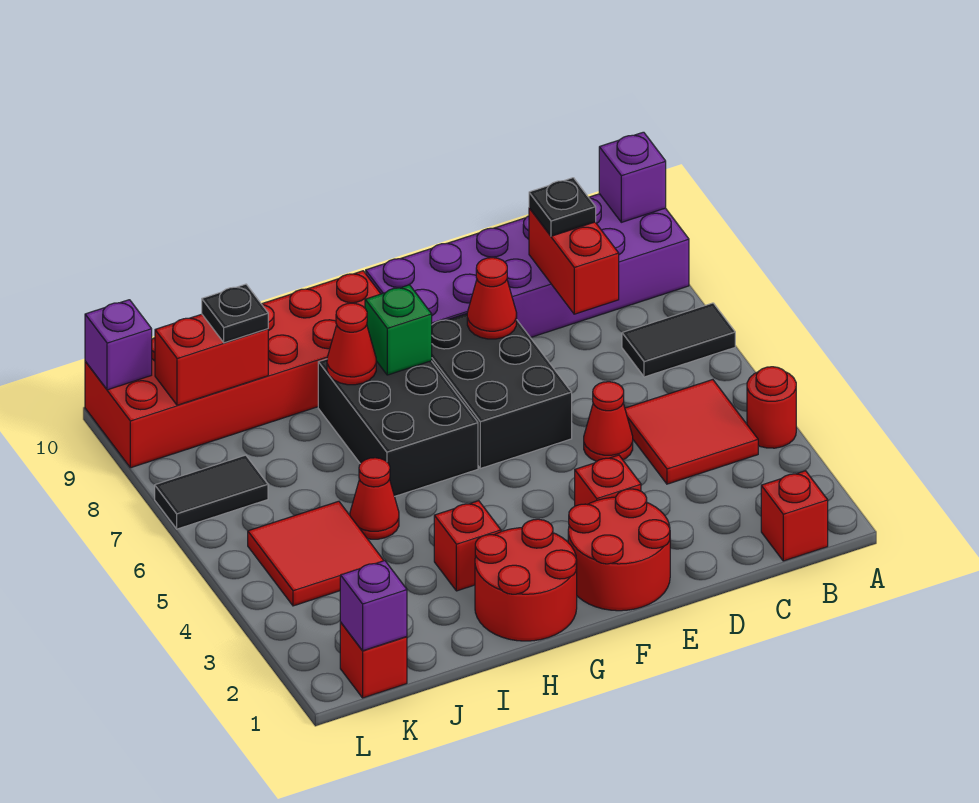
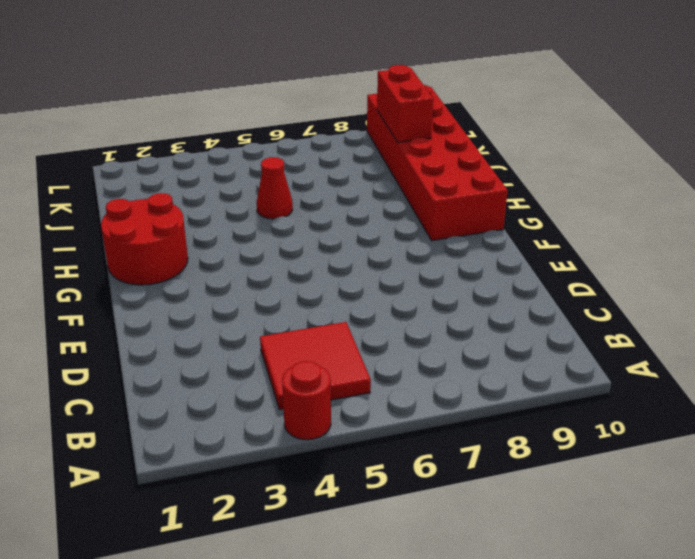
none -> black 1x2 tile [622,303,735,377]
none -> purple 2x6 brick [366,194,689,338]
none -> red 1x1 brick [761,471,828,561]

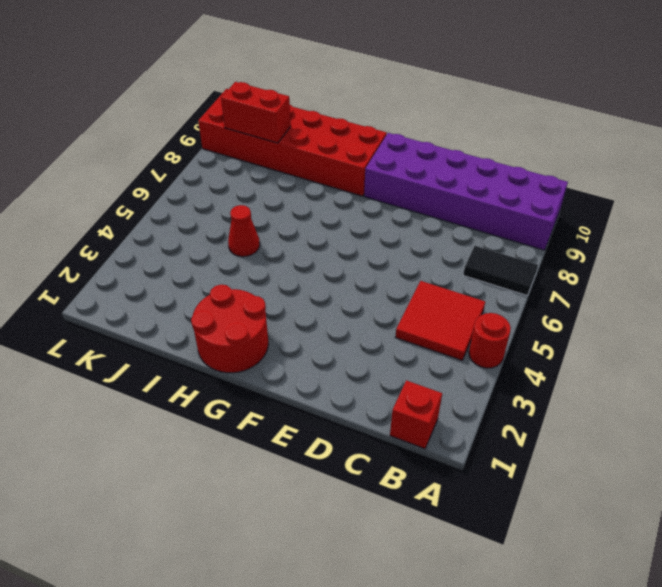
none -> red 1x1 cone [584,382,633,461]
none -> red 2x2 round brick [568,489,670,611]
none -> red 1x1 brick [575,455,641,506]

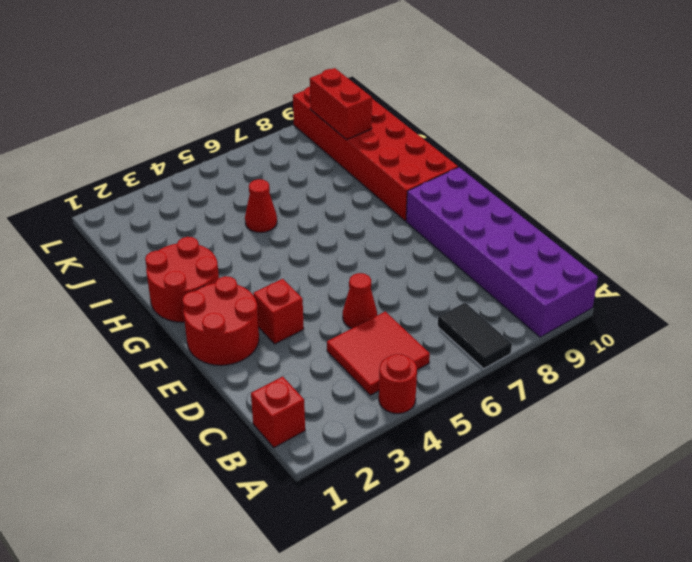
none -> black 2x3 brick [432,314,572,468]
none -> black 2x3 brick [318,359,478,496]
none -> red 1x1 brick [434,501,501,591]

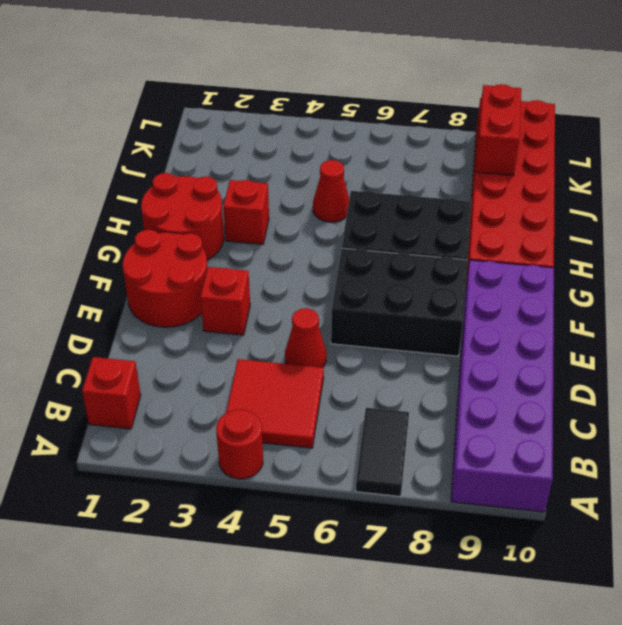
none -> red 2x2 tile [248,501,384,606]
none -> red 1x1 brick [340,622,407,698]
none -> black 1x2 tile [155,455,268,529]

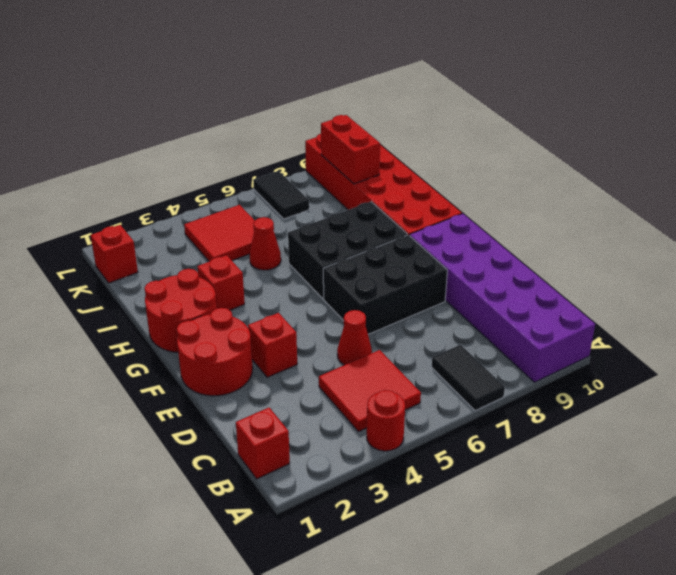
none -> purple 1x1 brick [599,132,666,222]
none -> red 1x2 brick [529,208,619,314]
none -> red 1x1 cone [467,258,517,339]

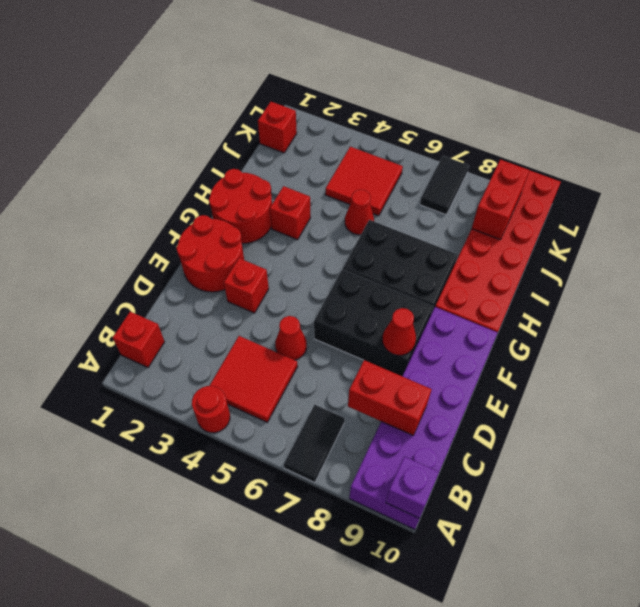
none -> green 1x1 brick [365,285,432,375]
none -> red 1x1 cone [327,303,376,385]
none -> purple 1x1 brick [340,561,407,651]

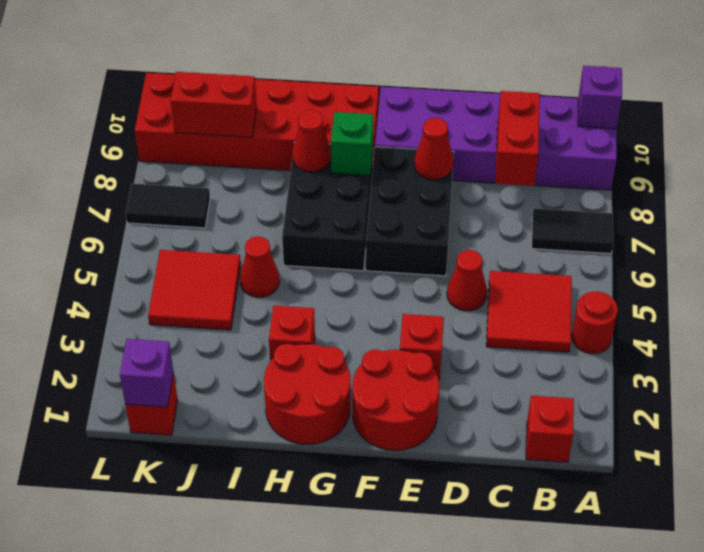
none -> purple 1x1 brick [85,300,152,390]
none -> black 1x1 plate [529,178,596,236]
none -> black 1x1 plate [202,284,268,343]

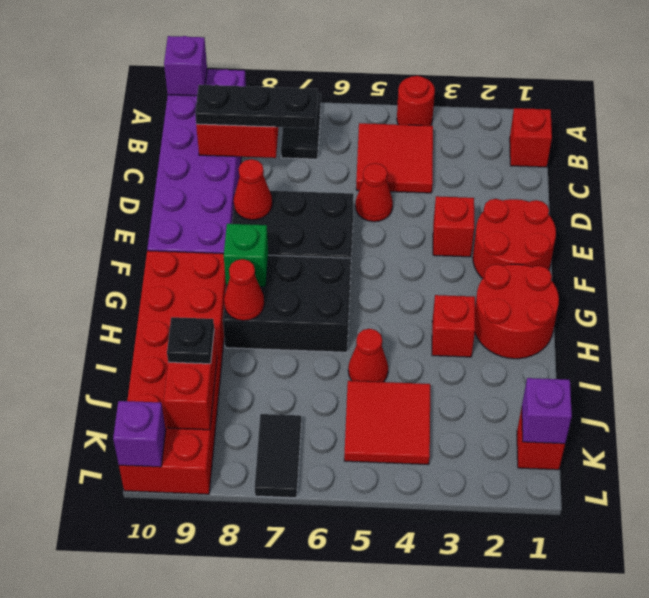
black 1x3 plate [195,85,317,128] -> black 1x1 plate [529,178,596,236]

